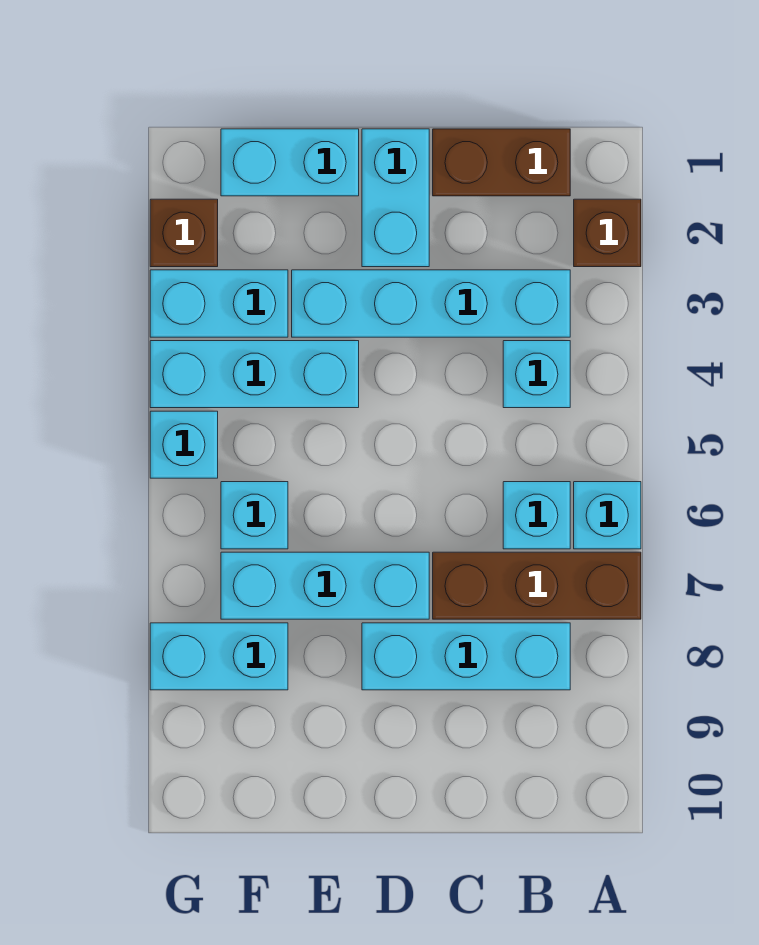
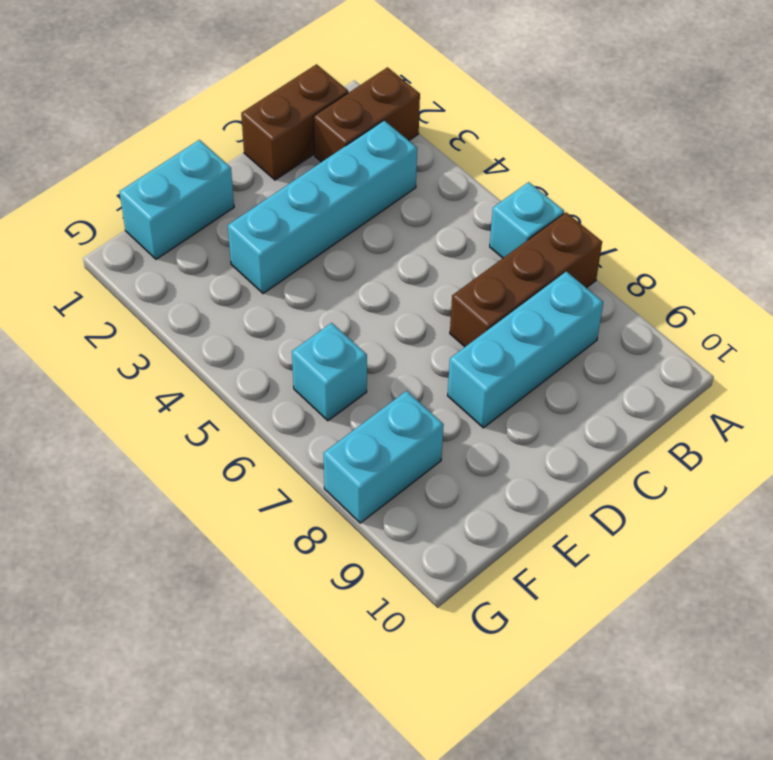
brown 1x2 brick [314,67,420,162] -> brown 1x1 brick [574,199,641,267]
none -> cyan 1x1 brick [503,341,570,408]
none -> cyan 1x1 brick [503,482,570,549]
none -> cyan 1x2 brick [362,129,429,267]

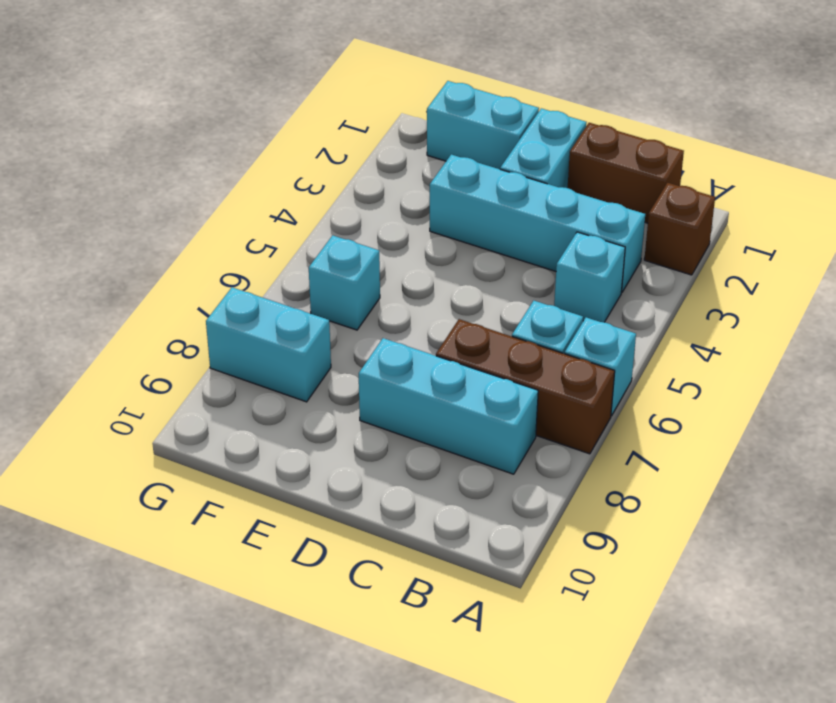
none -> cyan 1x3 brick [221,552,429,619]
none -> cyan 1x3 brick [150,341,359,408]
none -> cyan 1x2 brick [150,270,288,337]

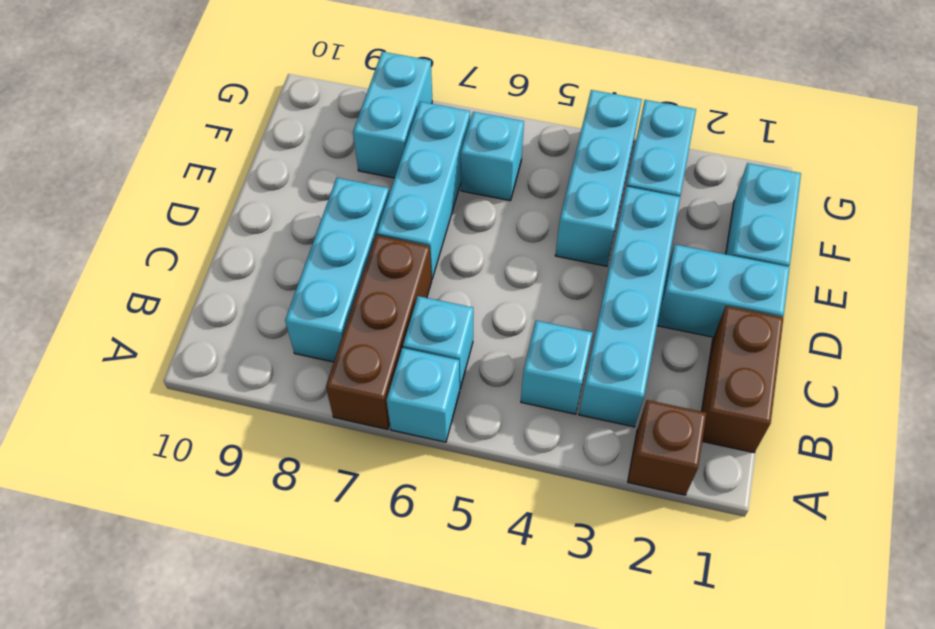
none -> brown 1x1 brick [150,199,218,267]
none -> cyan 1x1 brick [150,411,218,478]

